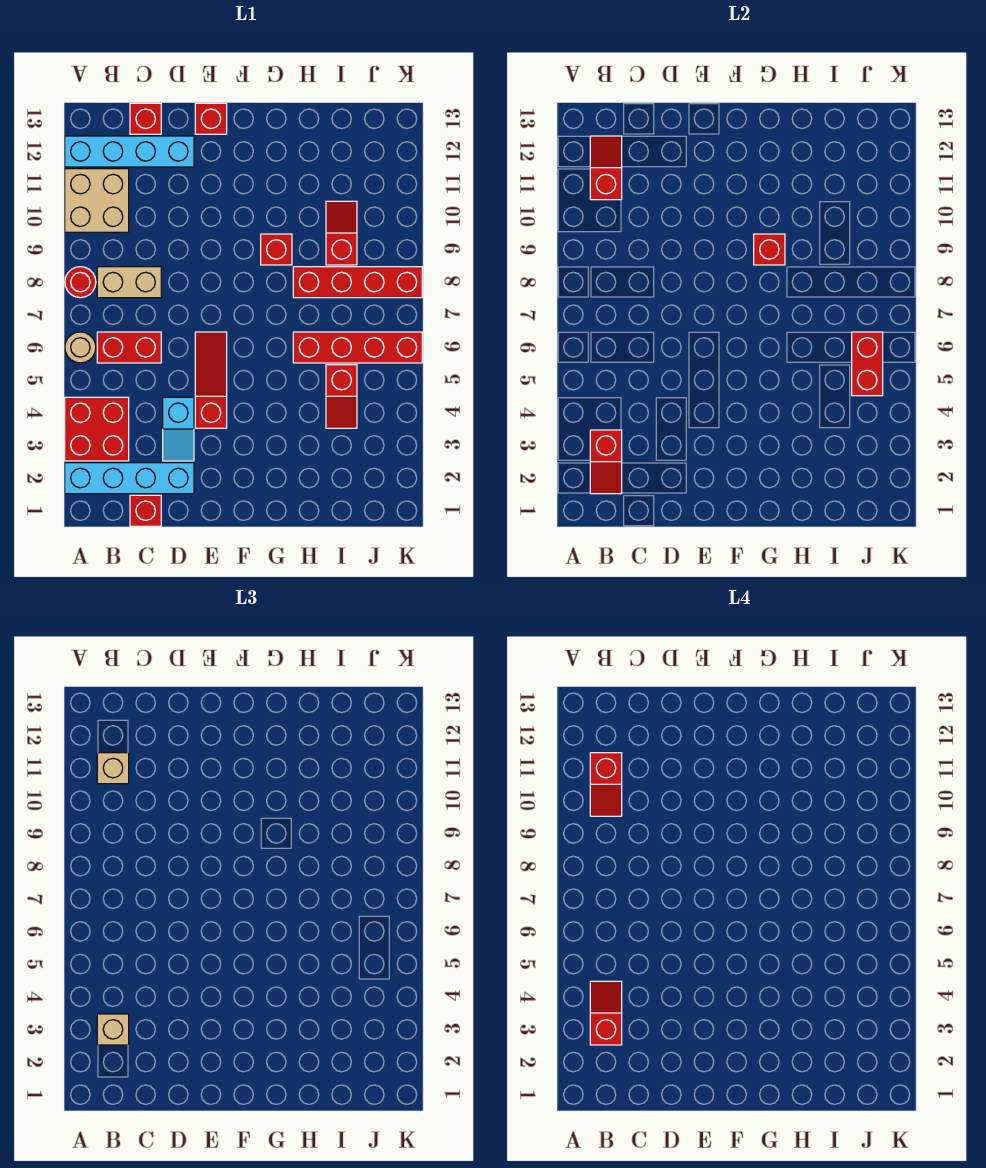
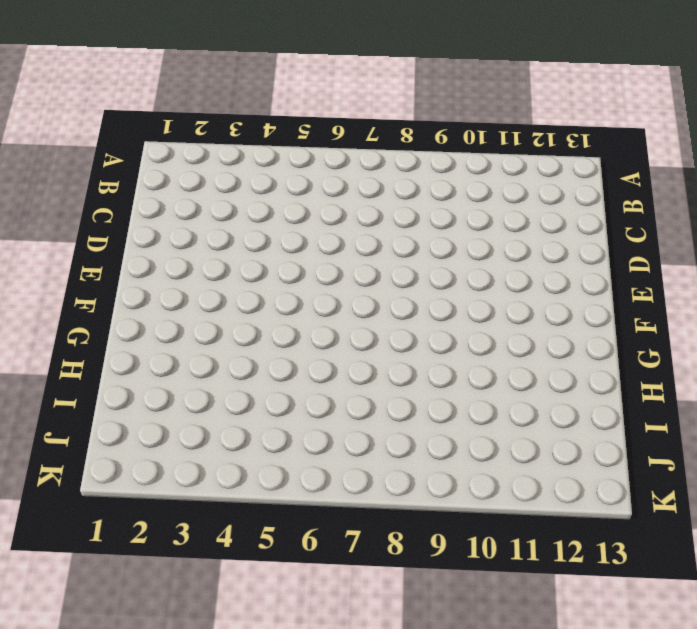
none -> cyan 1x4 brick [65,463,194,494]
none -> red 2x2 brick [65,397,129,461]
none -> tan 1x1 round brick [65,332,96,363]

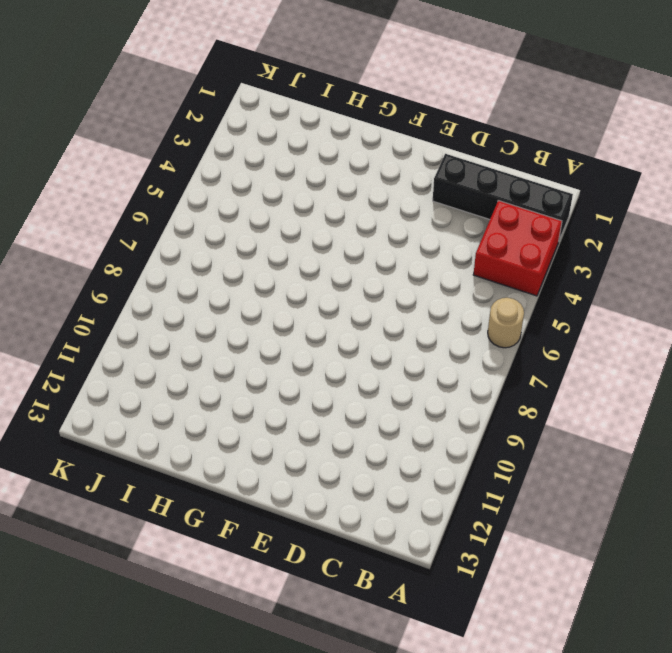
black 1x4 brick [433,154,573,240] -> cyan 1x4 brick [65,463,194,494]
none -> red 1x1 round brick [65,267,96,298]
none -> tan 2x2 brick [65,169,129,232]
none -> cyan 1x4 brick [65,136,194,167]

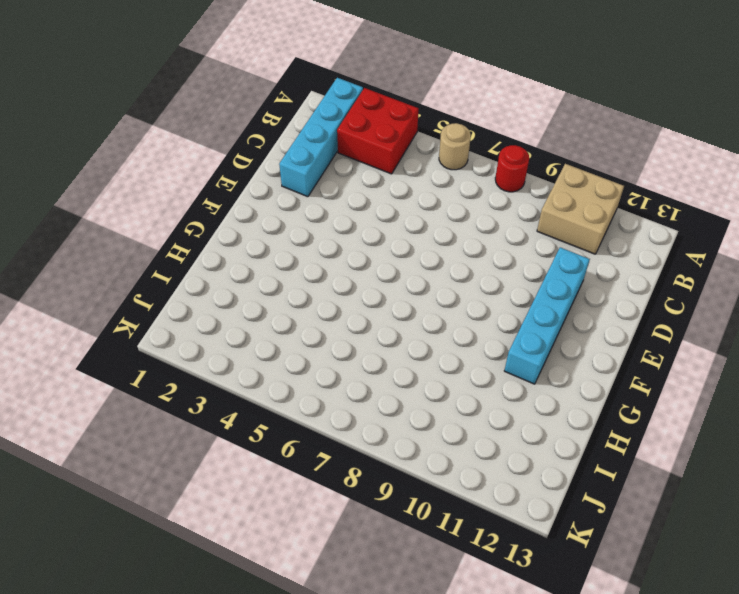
cyan 1x4 brick [504,247,590,384] -> cyan 1x4 brick moved to [65,136,194,167]
none -> red 1x2 brick [97,332,161,363]
none -> tan 1x2 brick [97,267,161,298]
none -> red 1x1 brick [130,495,161,526]

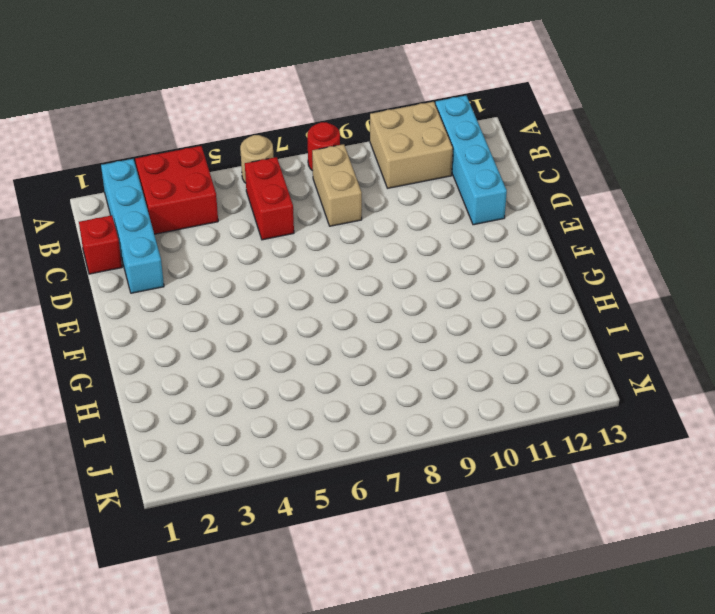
none -> red 1x1 brick [130,103,161,134]
none -> cyan 1x2 slope [163,397,194,461]
none -> red 1x3 slope [195,332,227,428]

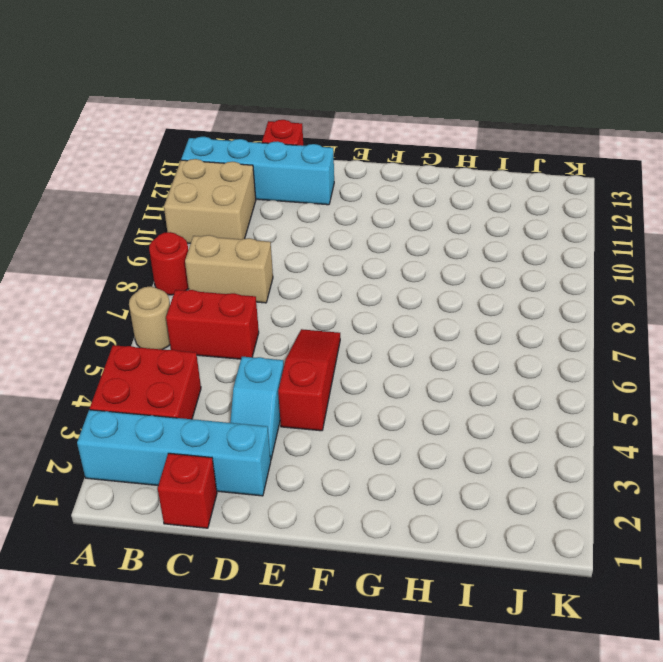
none -> red 1x1 brick [195,103,227,134]
none -> red 1x1 brick [261,234,292,265]
none -> red 1x4 brick [293,332,422,363]

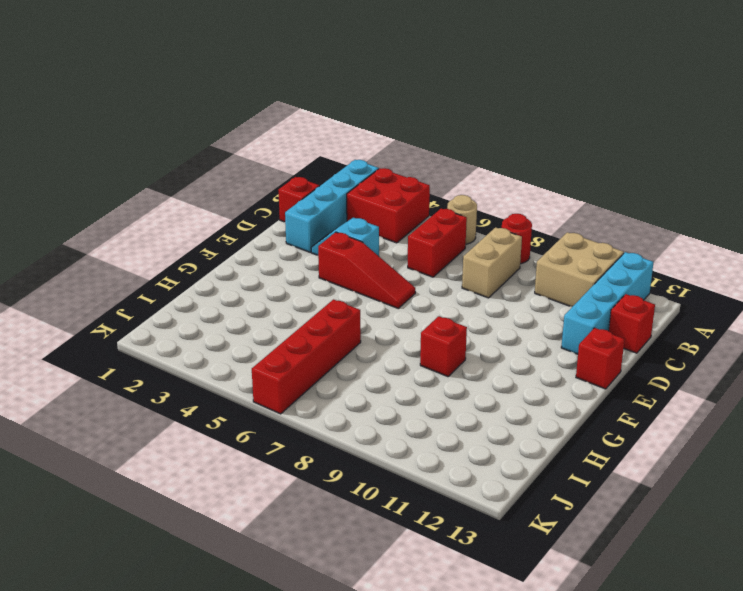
none -> red 1x4 brick [293,267,422,298]
none -> red 1x2 slope [326,365,357,428]
none -> red 1x2 slope [326,201,357,265]

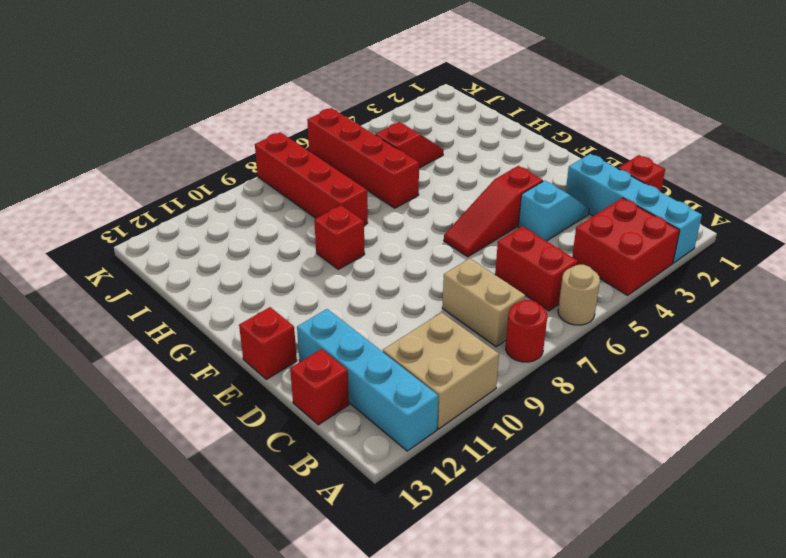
none -> red 1x2 slope [326,201,357,265]
none -> red 1x2 slope [590,430,622,494]
none -> red 1x2 slope [590,136,622,200]

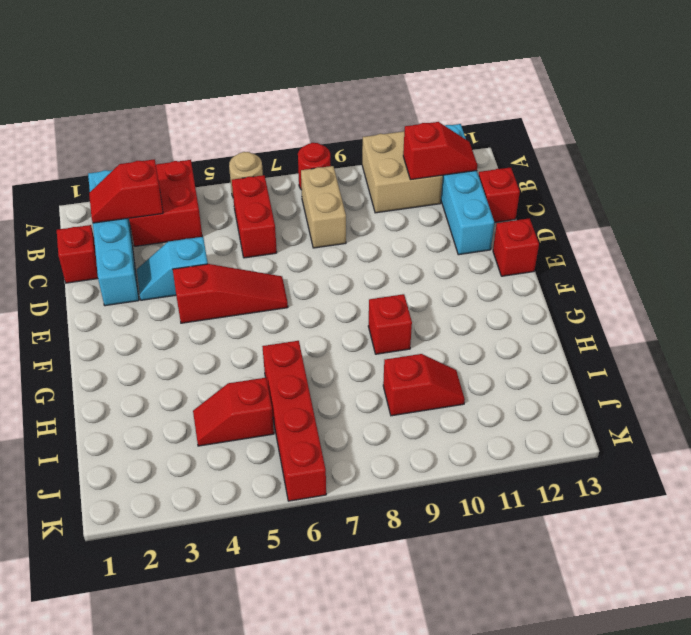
none -> red 1x4 brick [293,267,422,298]
none -> red 1x1 brick [754,234,785,265]
none -> red 1x2 brick [852,332,883,396]

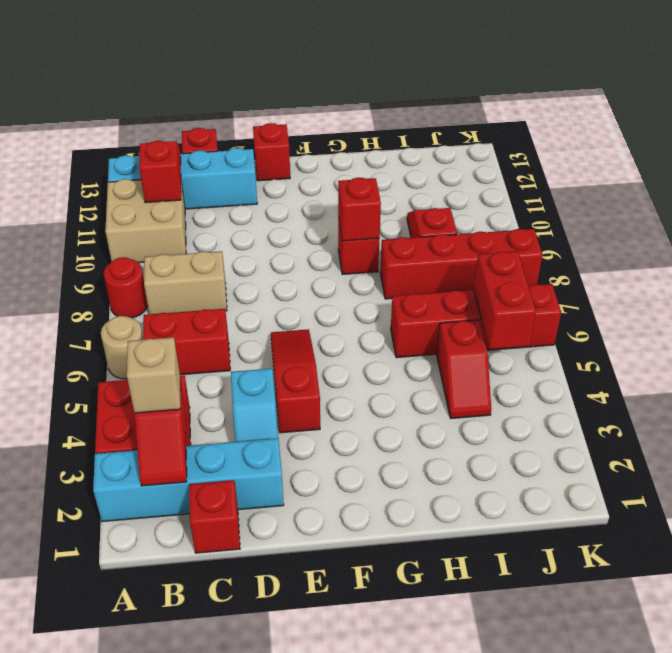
none -> tan 1x1 brick [97,753,129,784]
none -> red 1x2 slope [590,981,622,1045]
none -> red 1x2 slope [590,753,622,816]

